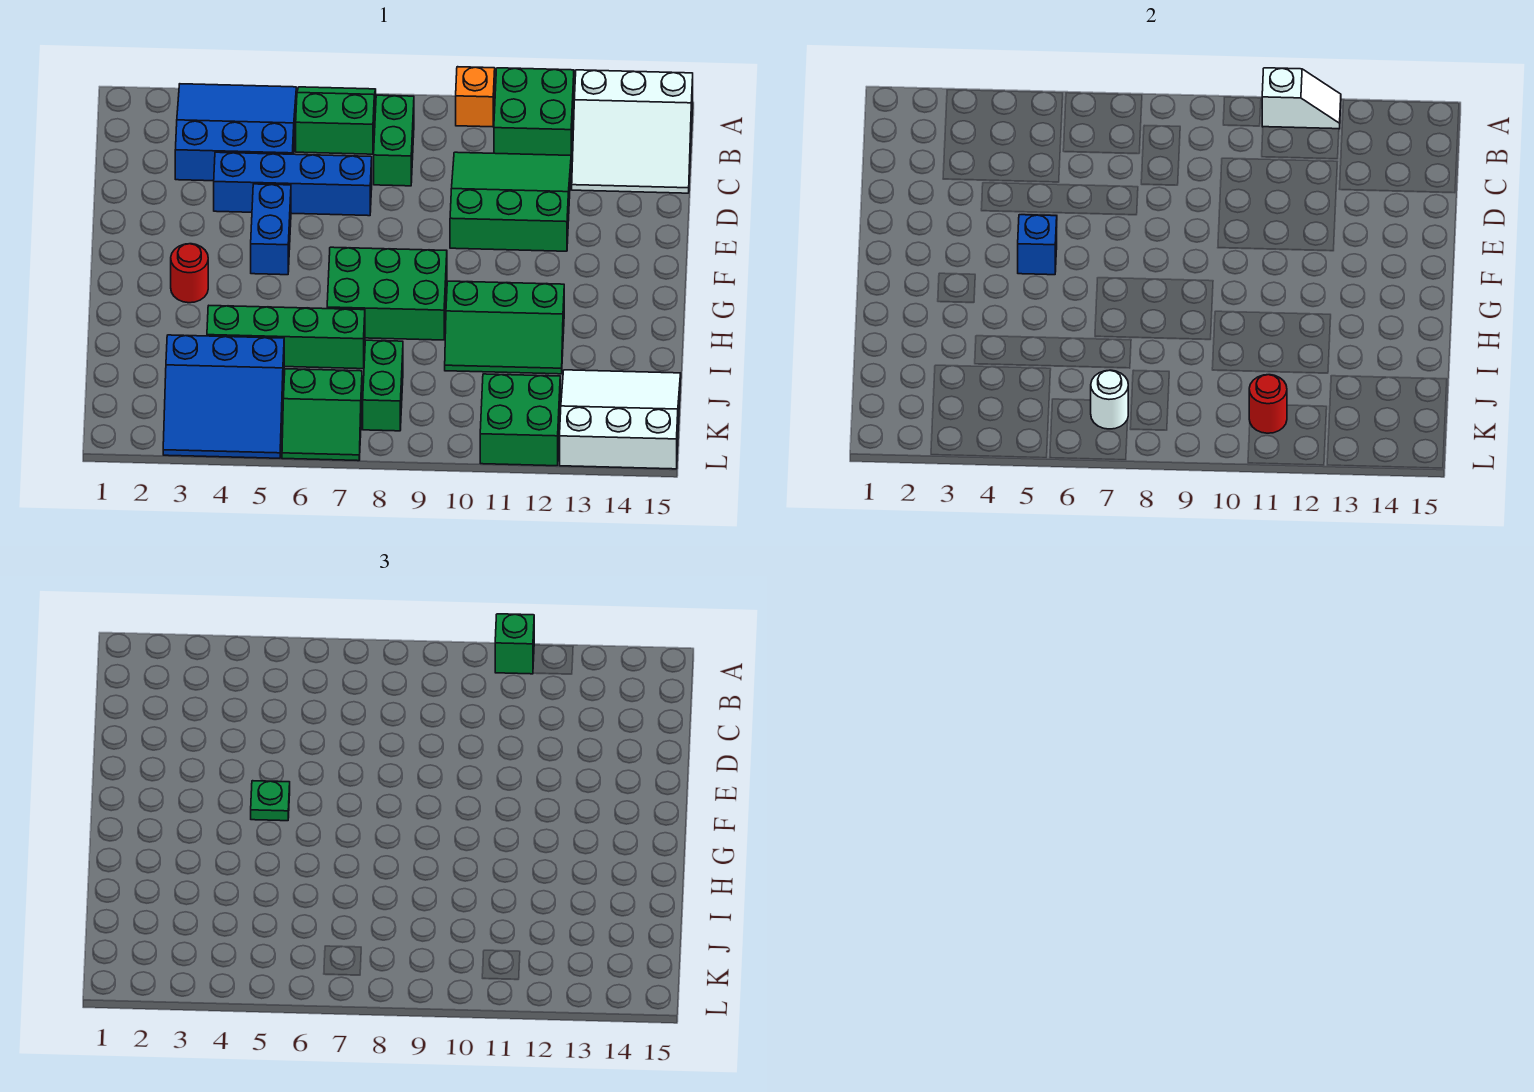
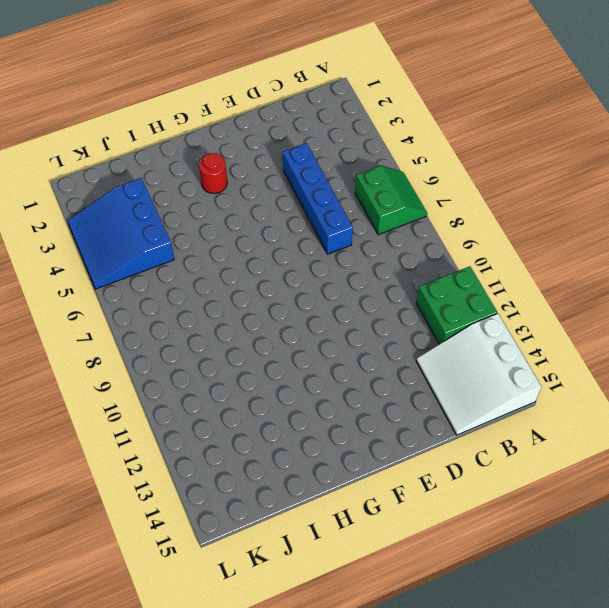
none -> blue 3x3 slope [175,84,296,181]
none -> orange 1x1 brick [456,67,495,127]
none -> green 1x2 brick [374,95,414,186]

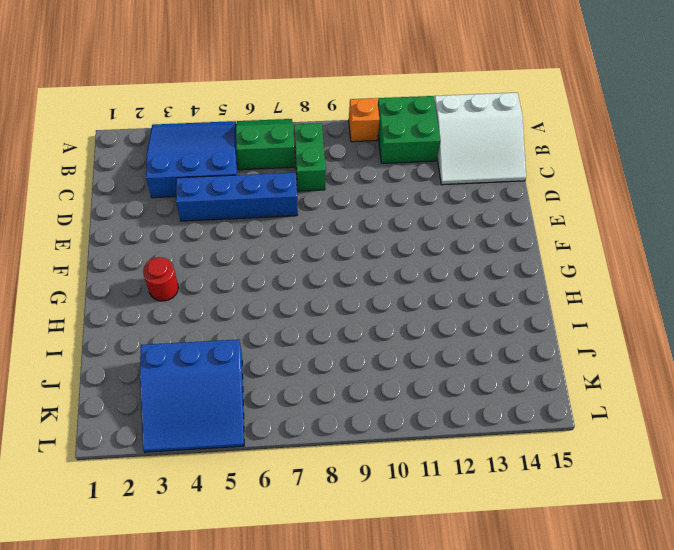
none -> green 3x3 slope [450,152,571,251]
none -> blue 1x2 brick [251,184,291,275]
none -> green 2x3 brick [327,247,447,340]

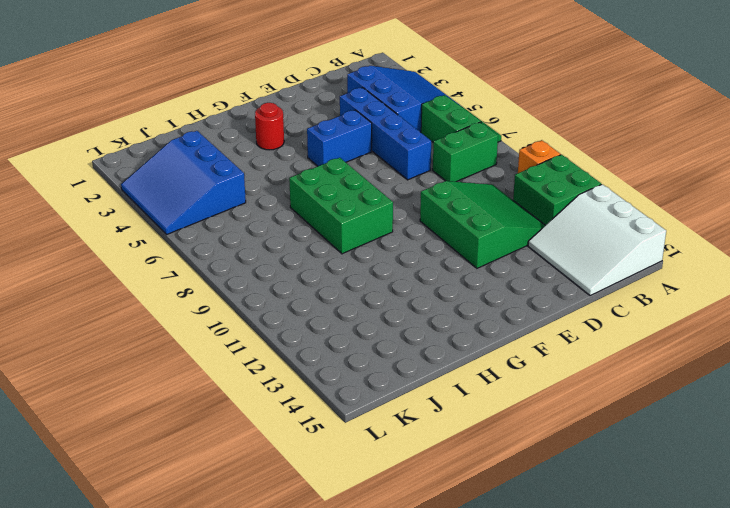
none -> green 2x3 slope [445,281,564,374]
none -> green 1x4 brick [207,306,365,369]
none -> green 1x2 brick [363,340,403,431]

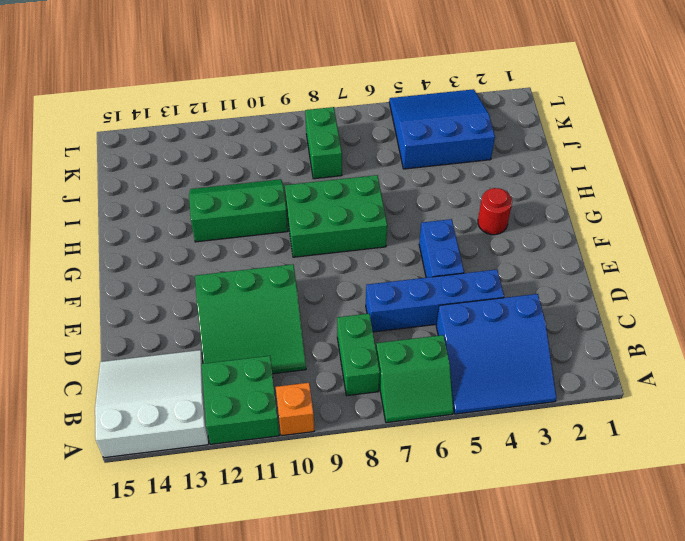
none -> green 1x4 brick [207,306,365,369]
none -> white 3x3 slope [560,370,681,469]
none -> green 2x2 slope [282,369,362,461]

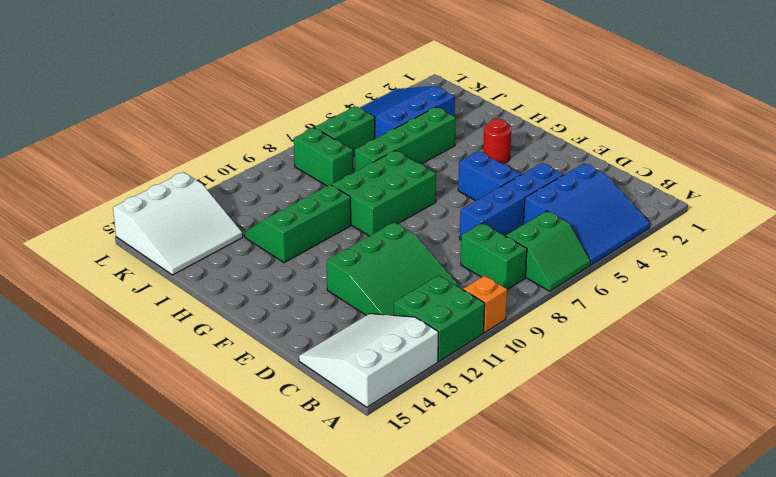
none -> green 2x2 brick [480,374,560,466]
none -> white 1x2 slope [1262,68,1341,129]
none -> blue 1x1 brick [1018,215,1057,275]

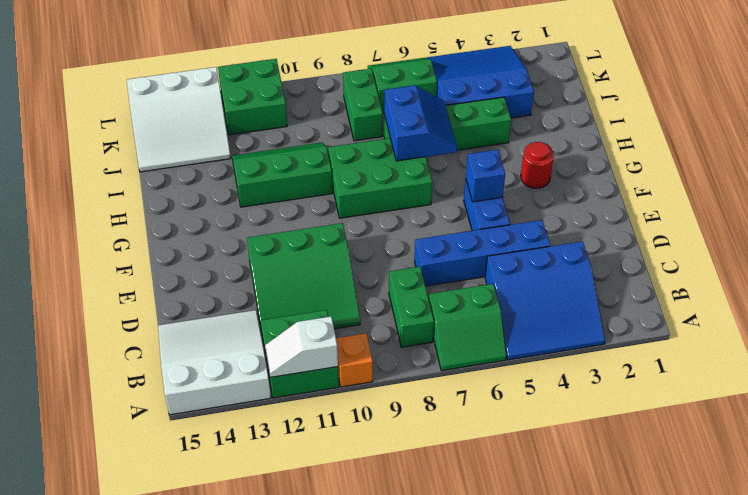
blue 2x2 slope [384,85,457,161] -> none
none -> white 1x1 round brick [1091,370,1128,429]
none -> red 1x1 round brick [1249,375,1287,433]
none -> green 1x1 brick [495,614,534,674]

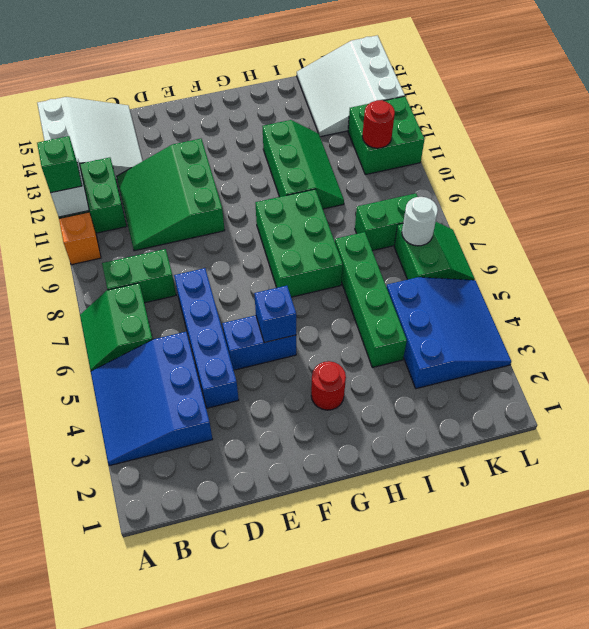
none -> green 1x1 plate [251,781,290,821]

